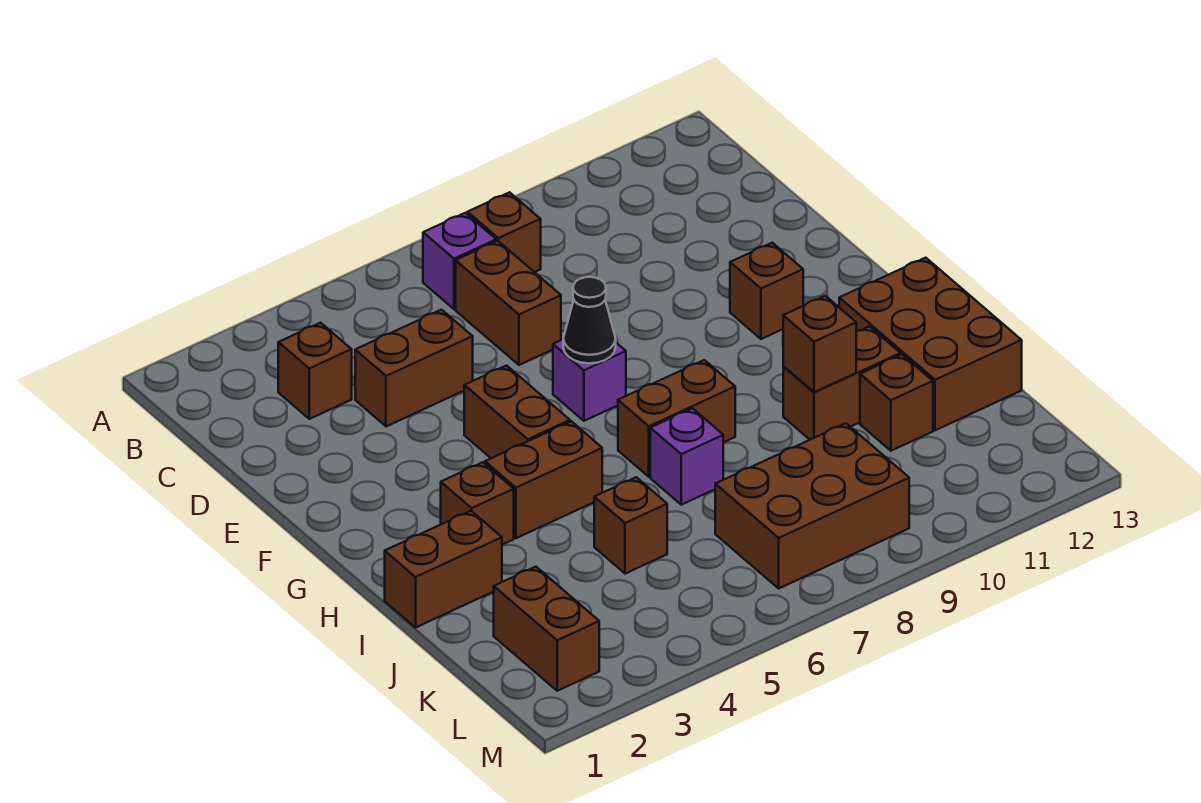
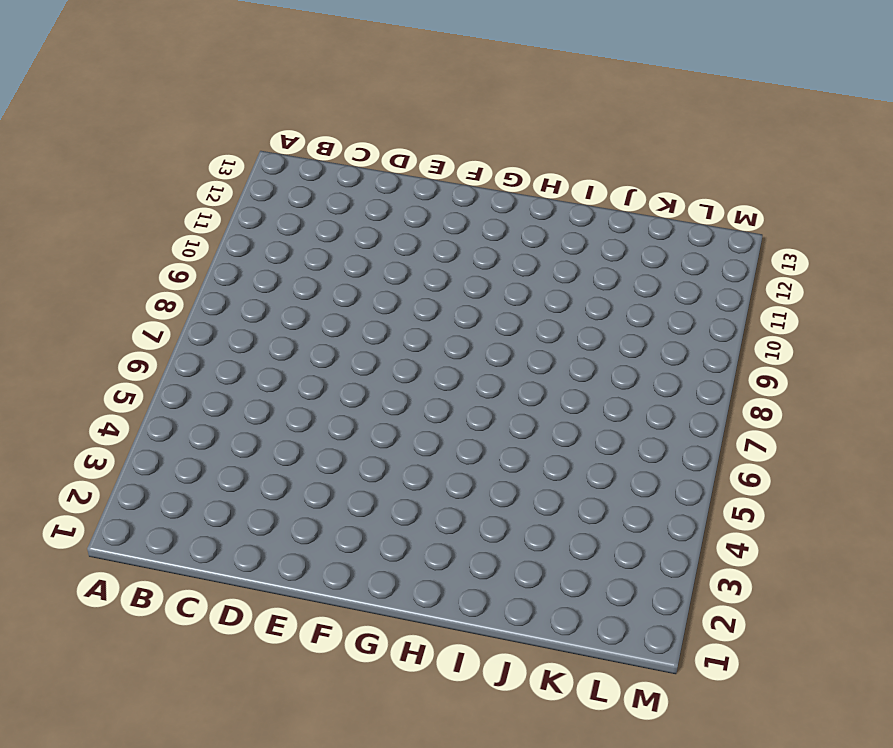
none -> purple 1x1 brick [423,213,496,309]
none -> brown 1x1 brick [467,192,541,272]
none -> brown 1x1 brick [278,323,352,419]

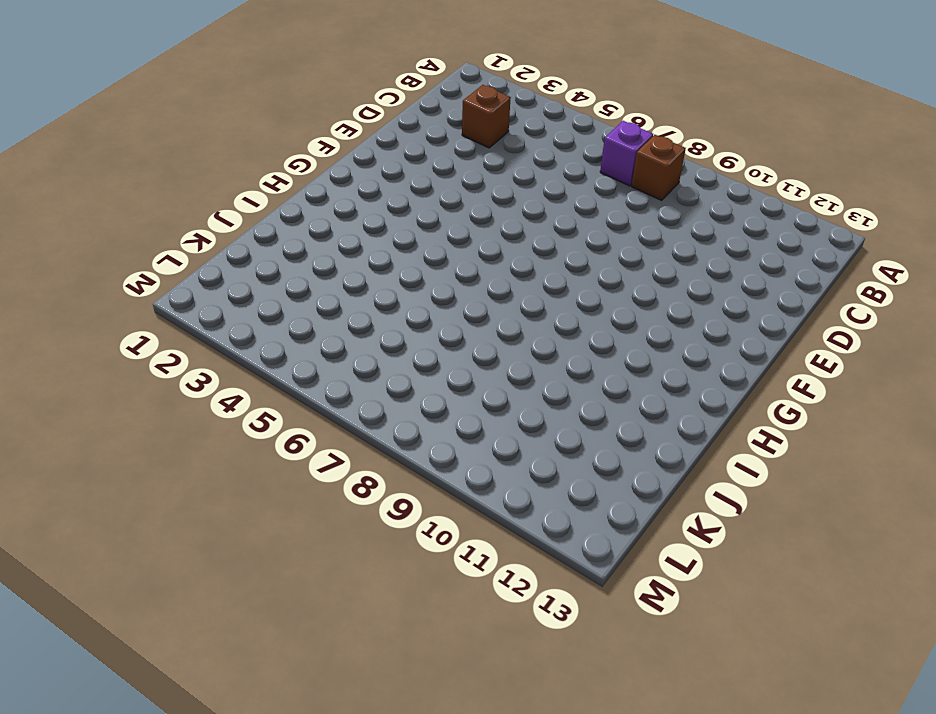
none -> brown 1x2 brick [456,241,561,365]
none -> brown 1x2 brick [355,310,473,427]
none -> brown 1x2 brick [464,366,570,458]

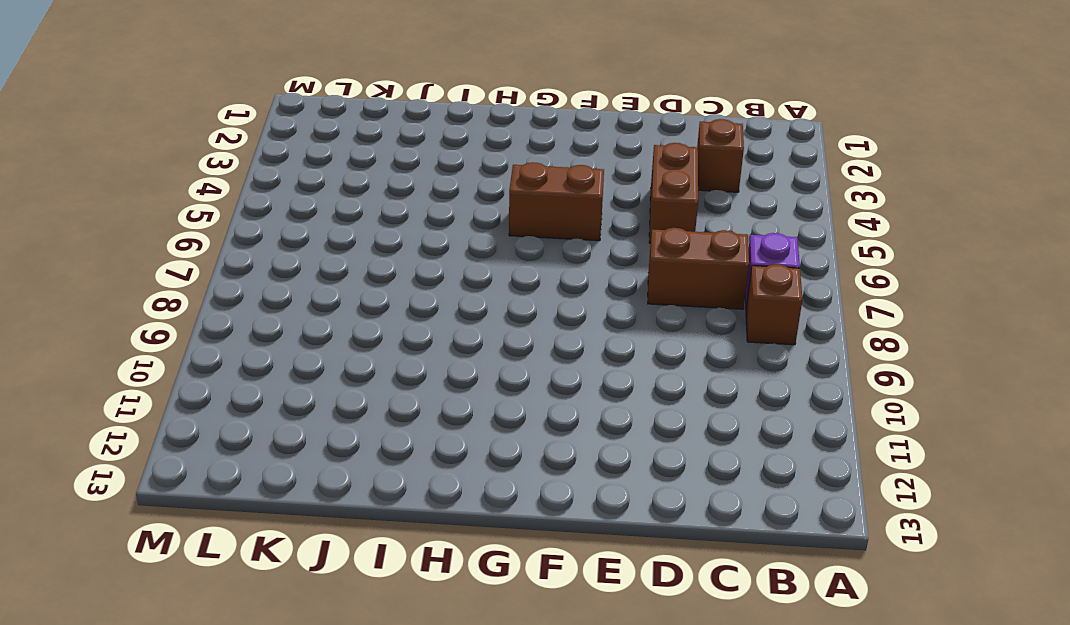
none -> purple 1x1 brick [553,340,626,421]
none -> brown 1x1 brick [730,243,803,339]
none -> brown 1x1 brick [441,462,514,545]

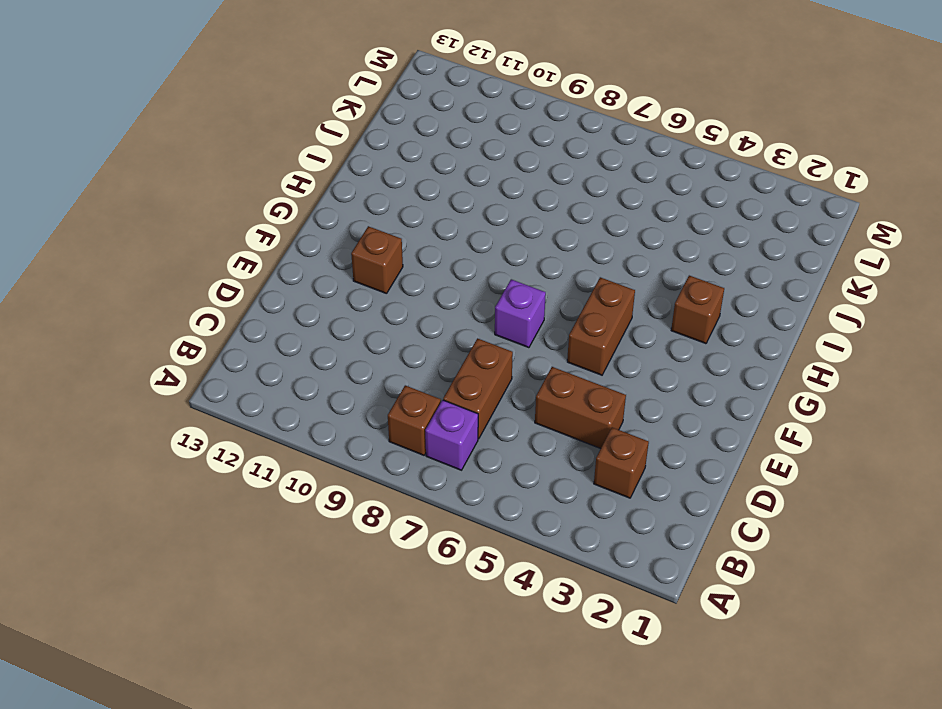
none -> brown 1x2 brick [485,421,602,538]
none -> brown 1x2 brick [618,360,735,477]
none -> brown 2x3 brick [839,258,1022,430]

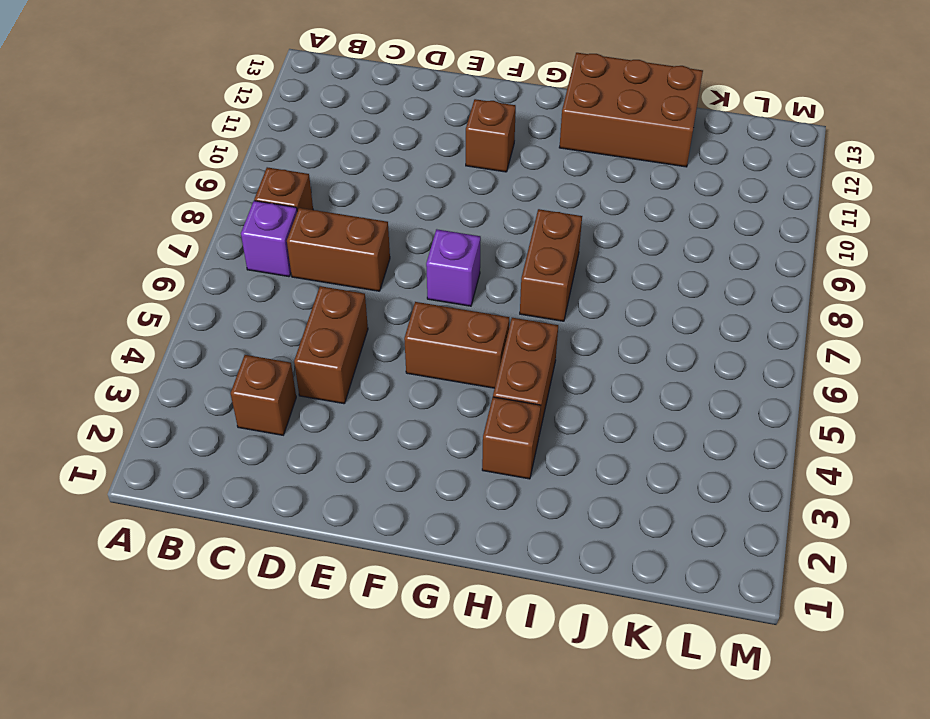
none -> brown 1x2 brick [385,511,502,627]
none -> purple 1x1 brick [650,408,723,505]
none -> brown 1x2 brick [783,326,901,440]

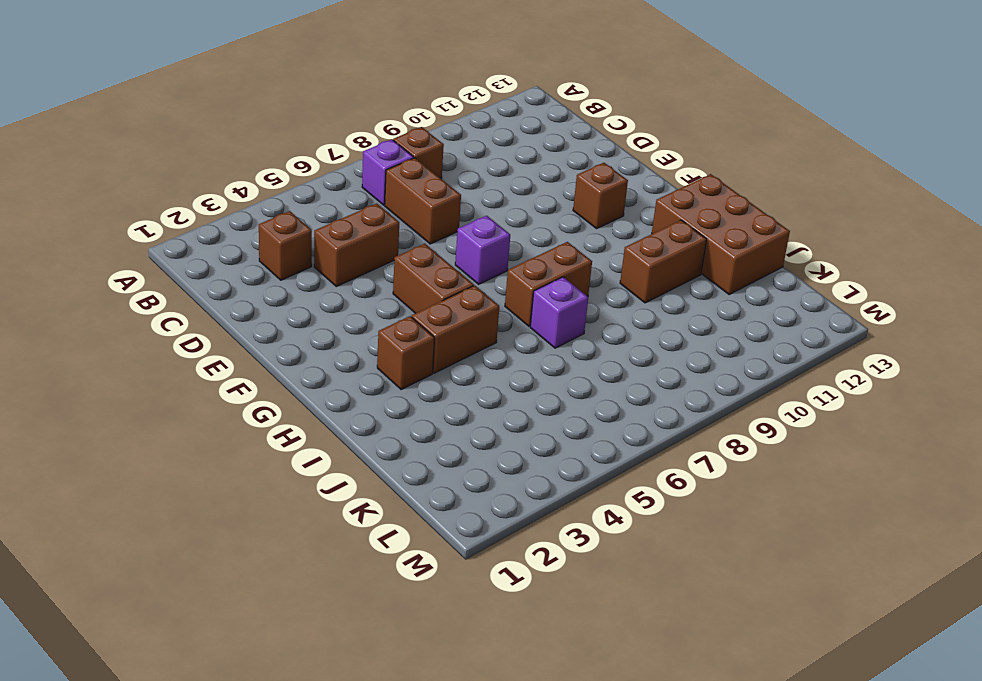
none -> brown 1x2 brick [385,511,502,627]
none -> brown 1x1 brick [594,477,667,574]
none -> brown 1x1 brick [860,355,933,451]

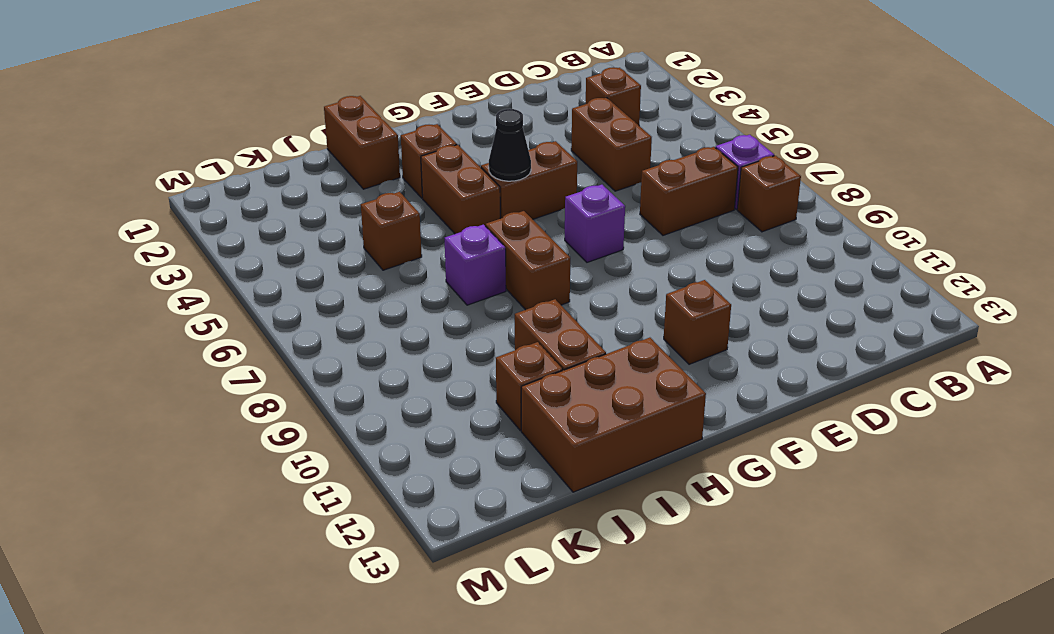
black 1x1 cone [489,109,531,181] -> black 1x1 cone moved to [563,277,616,363]
none -> brown 1x2 brick [494,567,599,691]
none -> brown 2x3 brick [715,423,909,588]
none -> brown 1x1 brick [783,296,856,392]

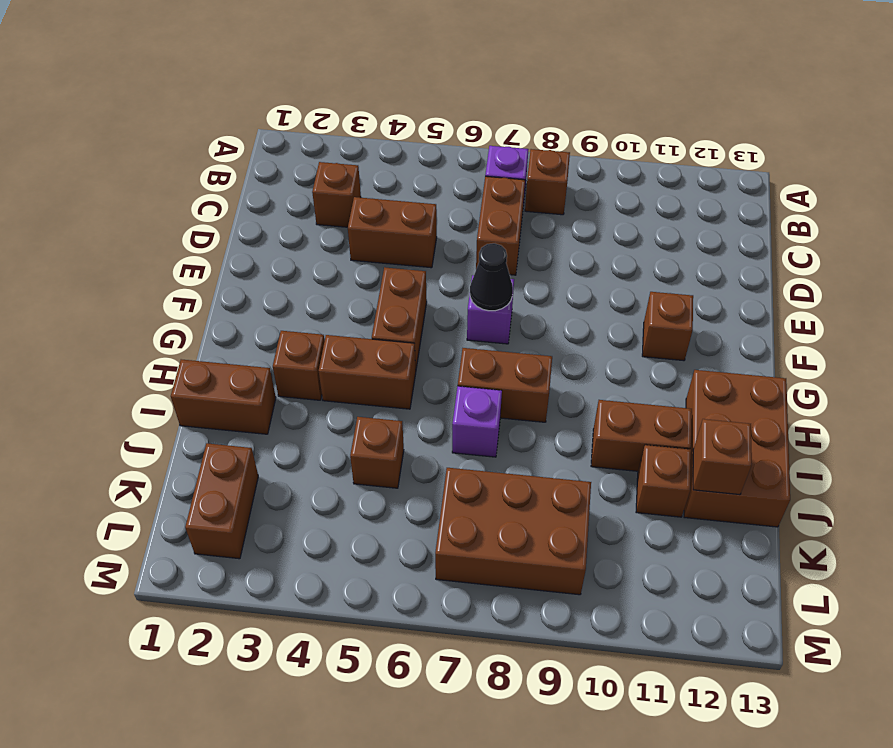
brown 1x1 brick [693,419,752,495] -> brown 1x1 brick moved to [783,296,856,392]

